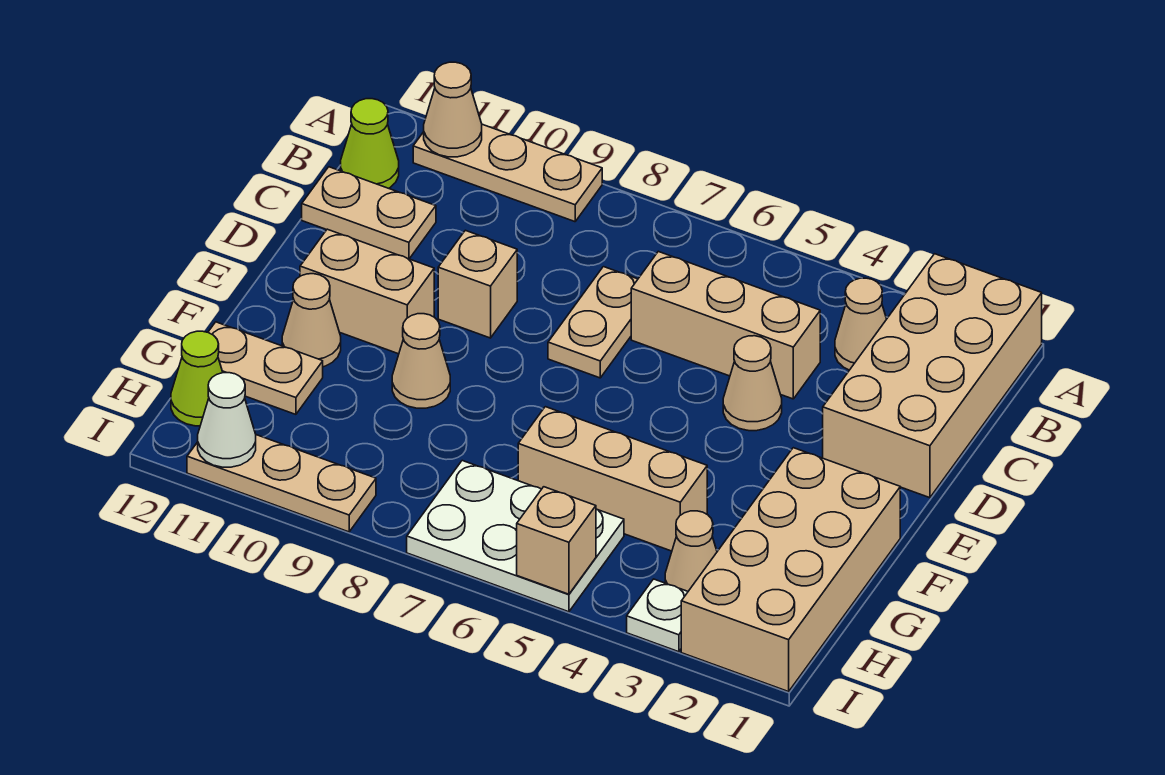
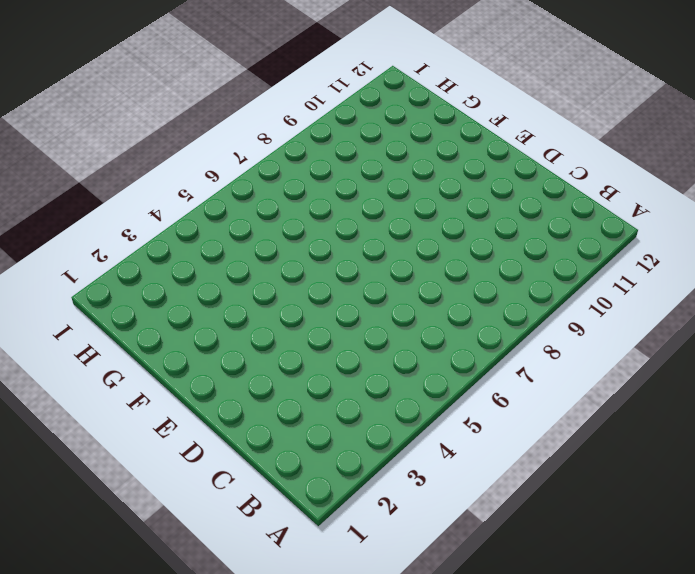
none -> tan 2x4 brick [823,254,1042,498]
none -> tan 1x3 plate [413,124,602,222]
none -> tan 1x1 cone [835,278,886,370]

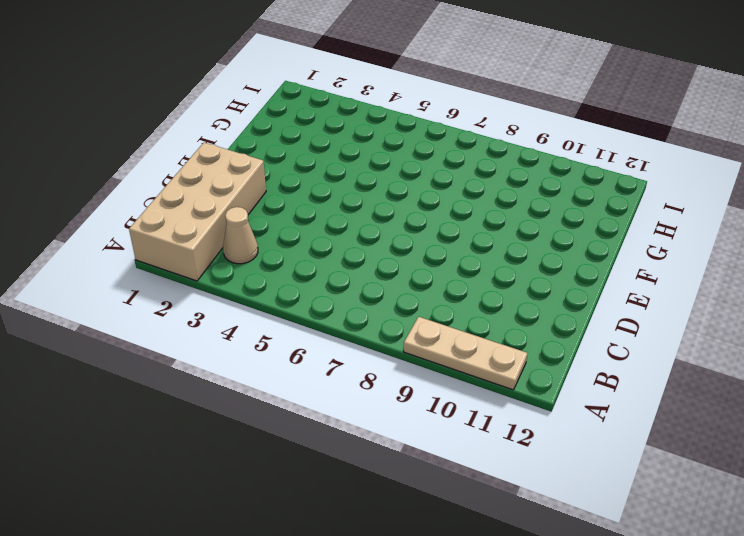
none -> lime 1x1 cone [341,99,399,188]
none -> tan 1x3 brick [631,251,820,399]
none -> tan 1x2 plate [548,267,638,378]

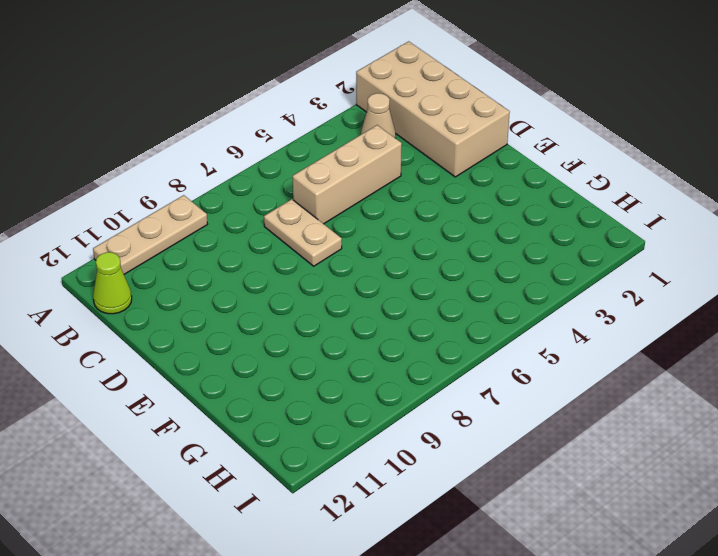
none -> tan 1x2 plate [302,167,436,259]
none -> tan 1x1 cone [723,336,782,431]
none -> tan 1x1 brick [438,230,517,338]

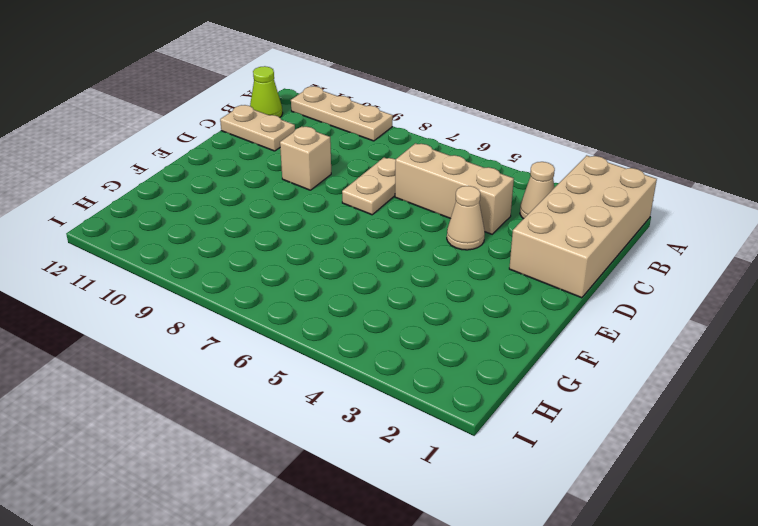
none -> tan 1x2 brick [300,229,434,354]
none -> tan 2x4 brick [681,448,900,692]
none -> tan 1x1 cone [392,314,450,408]

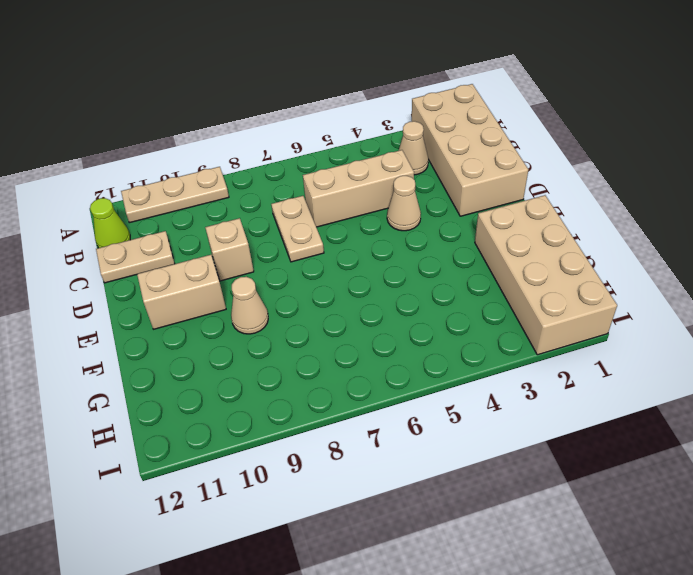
none -> tan 1x1 cone [282,274,341,367]
none -> tan 1x3 brick [518,407,707,551]
none -> tan 1x2 plate [208,322,323,414]

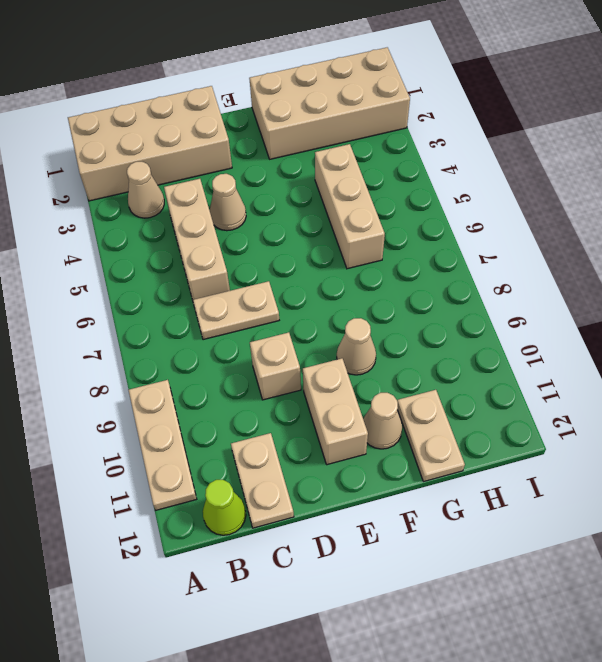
none -> tan 1x1 cone [665,511,717,591]
none -> white 2x3 plate [407,461,624,612]
none -> lime 1x1 cone [171,331,223,426]

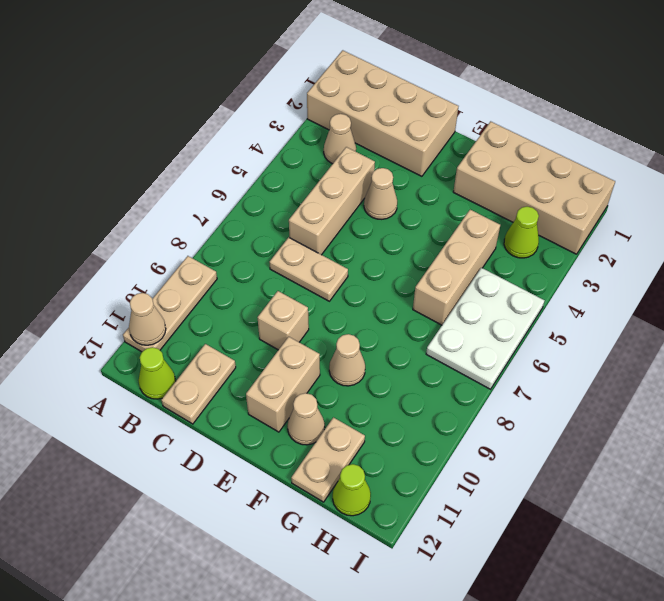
lime 1x1 cone [504,206,539,258] -> tan 1x1 cone [665,511,717,591]
none -> white 1x1 plate [627,579,688,652]
none -> tan 1x3 plate [187,435,376,532]
none -> tan 1x1 brick [517,487,596,594]

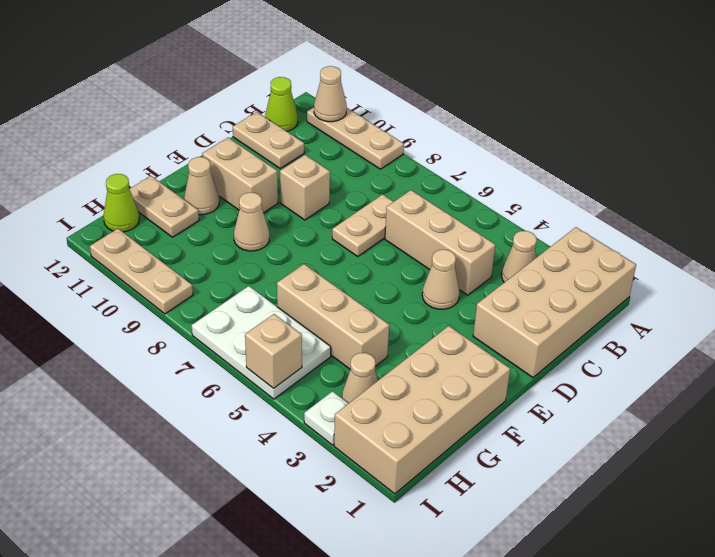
none -> white 1x1 cone [198,373,256,467]

